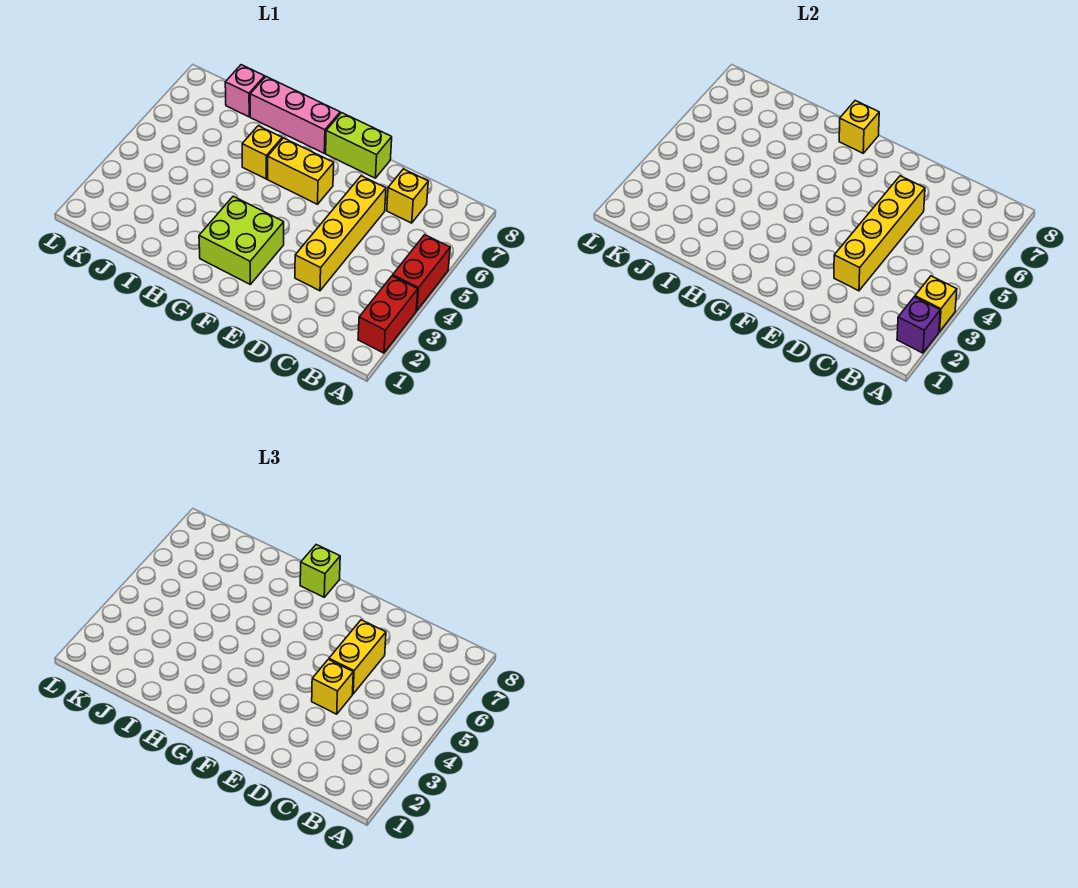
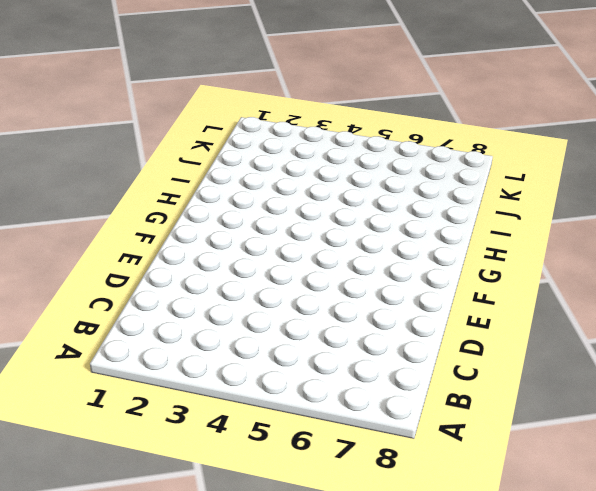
none -> red 1x2 brick [358,276,418,353]
none -> red 1x2 brick [393,235,450,311]
none -> yellow 1x1 brick [387,169,428,223]

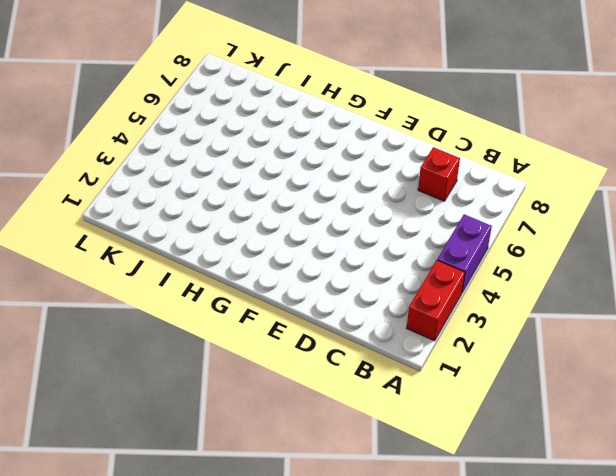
purple 1x2 brick [437,214,492,292] -> red 1x2 brick [393,235,450,311]
red 1x1 brick [418,147,460,201] -> yellow 1x1 brick [387,169,428,223]
none -> yellow 1x4 brick [295,176,386,291]
none -> lime 1x2 brick [326,113,392,178]
none -> lime 2x2 brick [199,196,284,284]

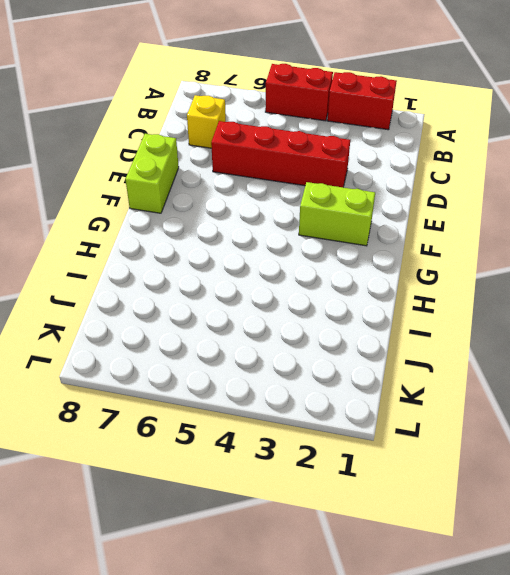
red 1x4 brick [211,121,350,187] -> yellow 1x4 brick [295,176,386,291]
lime 1x2 brick [299,182,375,246] -> lime 2x2 brick [199,196,284,284]
none -> yellow 1x2 brick [268,138,334,204]
none -> pink 1x3 brick [250,77,340,153]
none -> yellow 1x1 brick [242,126,282,179]

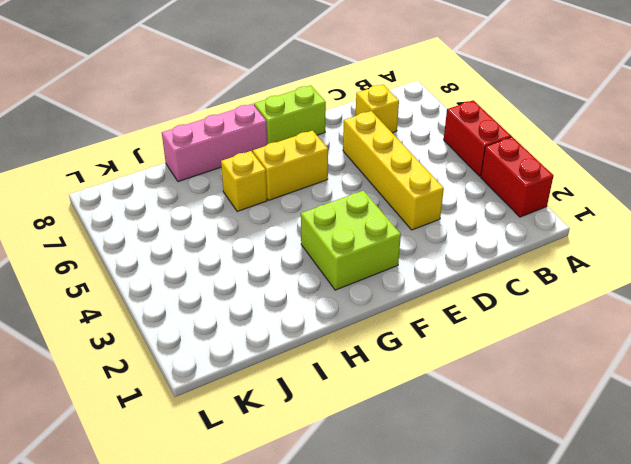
none -> pink 1x1 brick [225,65,265,117]
none -> purple 1x1 brick [897,297,940,353]
none -> yellow 1x1 brick [915,276,957,332]

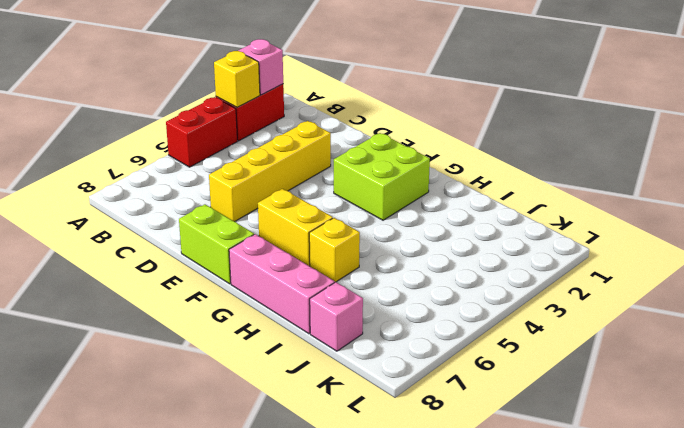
pink 1x1 brick [239,39,283,95] -> purple 1x1 brick [897,297,940,353]
none -> yellow 1x1 brick [387,169,428,223]
none -> yellow 1x4 brick [834,176,925,291]
none -> yellow 1x1 brick [839,101,879,153]

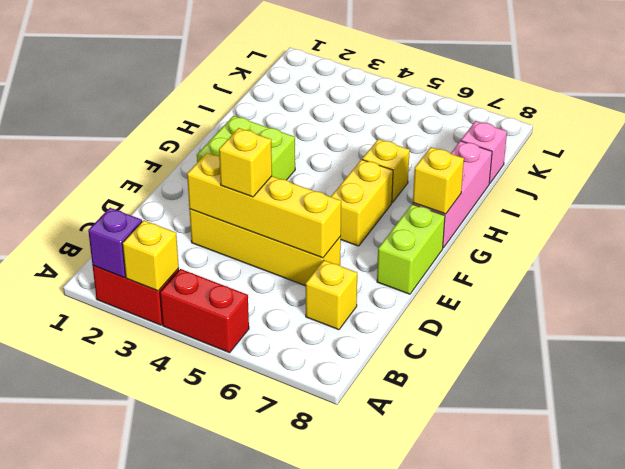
none -> yellow 1x2 brick [329,620,386,694]
none -> lime 1x1 brick [300,545,340,597]

